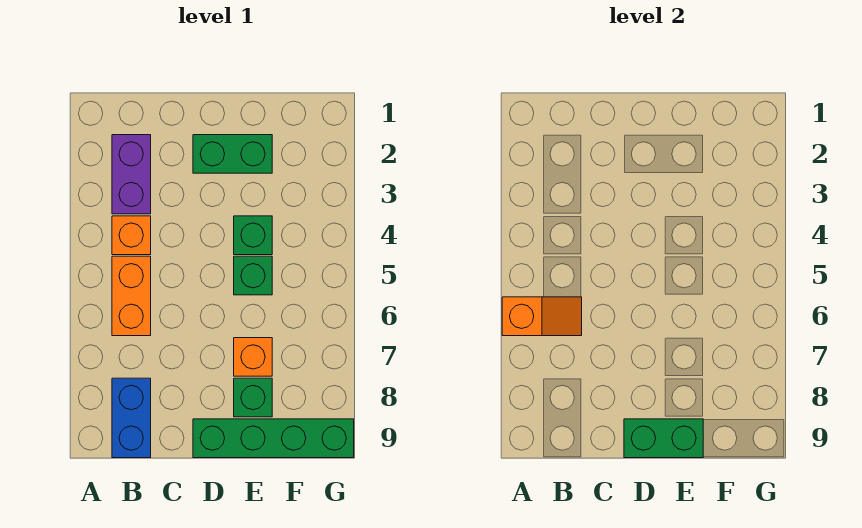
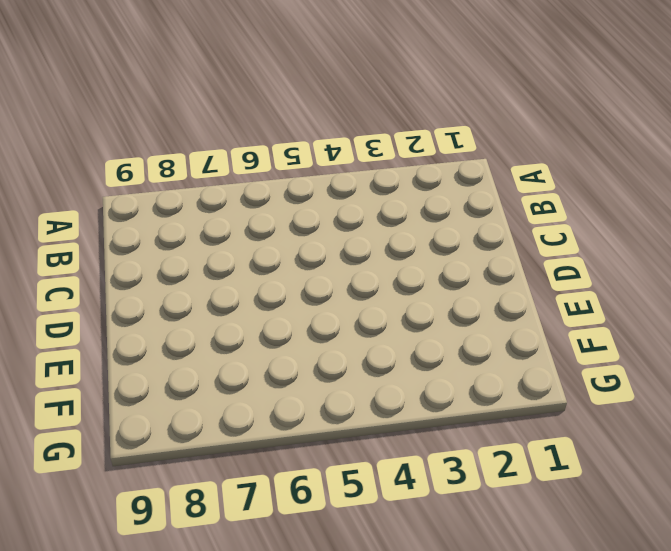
none -> purple 1x2 brick [112,135,151,214]
none -> orange 1x1 brick [112,216,151,255]
none -> orange 1x2 brick [112,256,151,336]

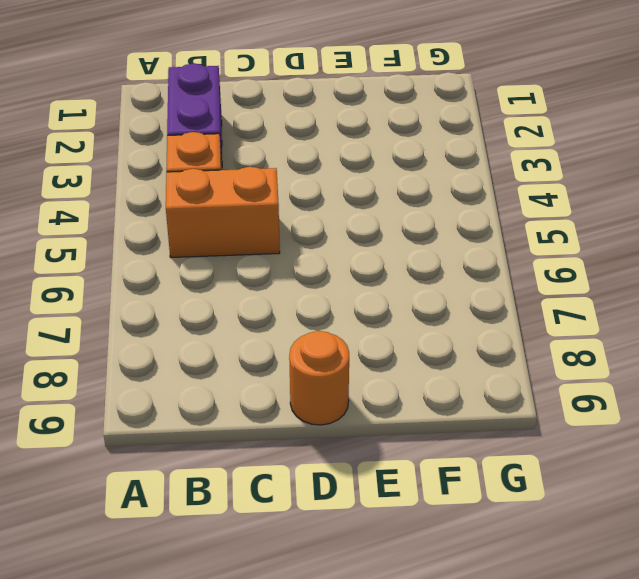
orange 1x2 brick [166,167,280,258] -> orange 1x2 brick turned to [112,256,151,336]
orange 1x1 round brick [289,331,349,425] -> green 1x4 brick [193,419,354,458]
none -> blue 1x2 brick [112,378,151,458]
none -> green 1x2 brick [193,135,272,173]
none -> green 1x1 brick [234,216,272,255]

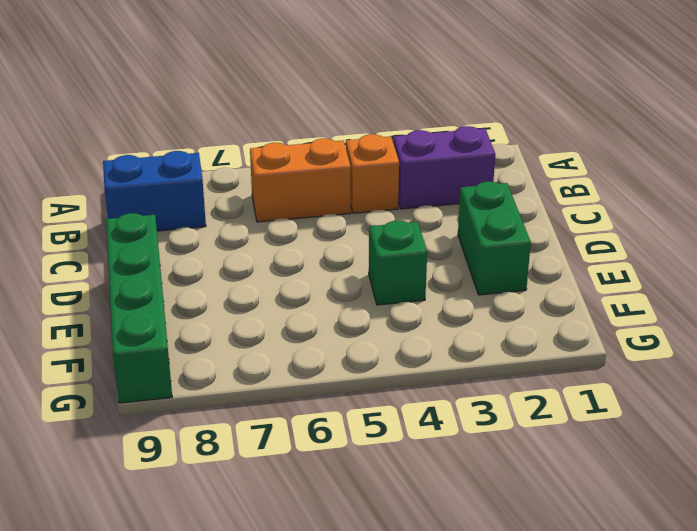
none -> green 1x1 brick [234,256,272,295]
none -> orange 1x1 brick [234,338,272,376]
none -> green 1x1 brick [234,378,272,417]

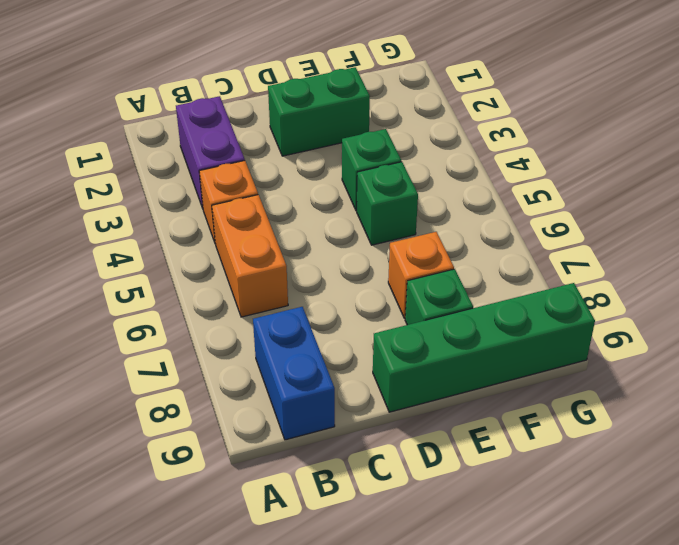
none -> orange 1x2 slope [502,297,582,336]
none -> green 1x2 brick [624,419,703,458]

